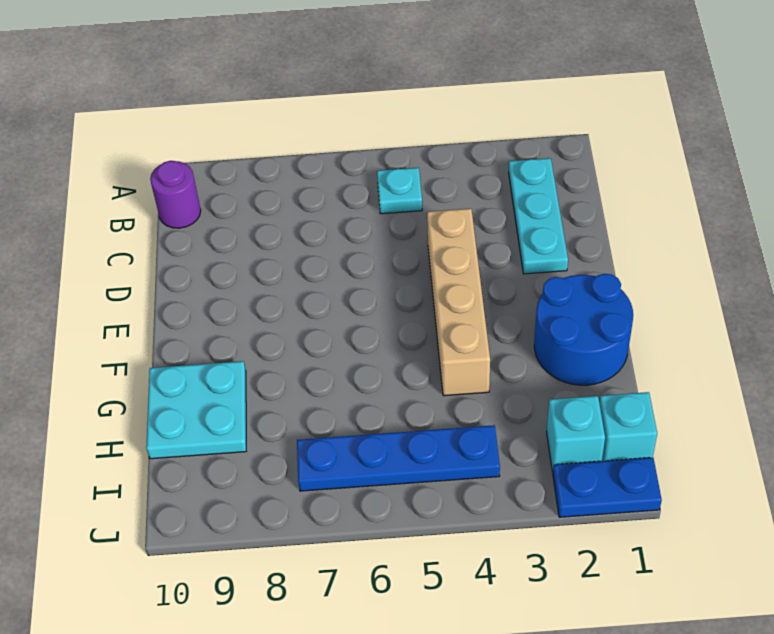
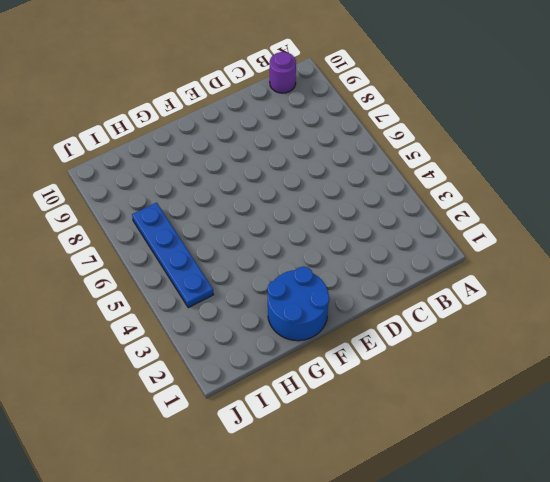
none -> cyan 1x3 plate [509,158,568,274]
none -> cyan 1x1 plate [377,168,422,214]

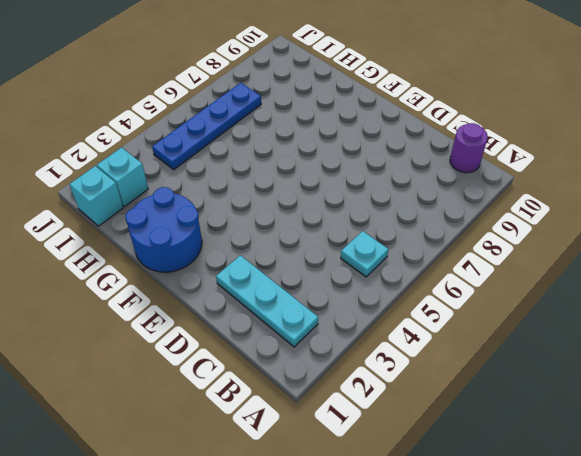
none -> tan 1x4 brick [427,209,490,396]
none -> cyan 2x2 plate [146,361,246,459]

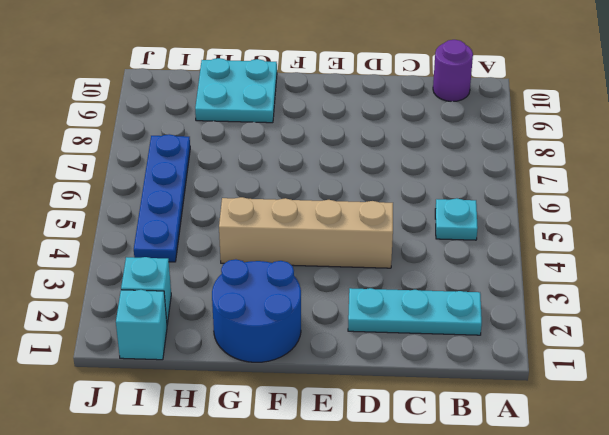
none -> blue 1x2 plate [553,458,662,517]

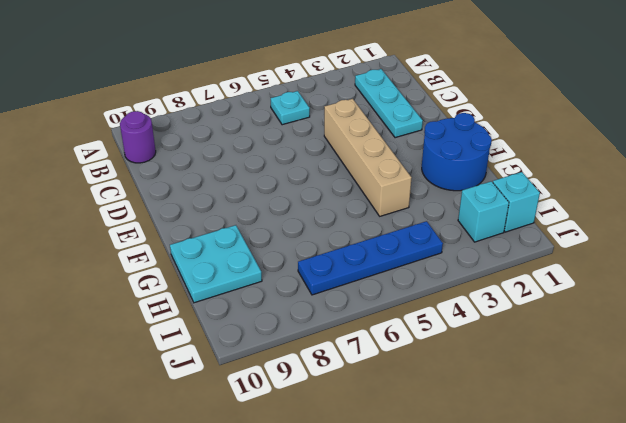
none -> blue 1x2 plate [553,458,662,517]

